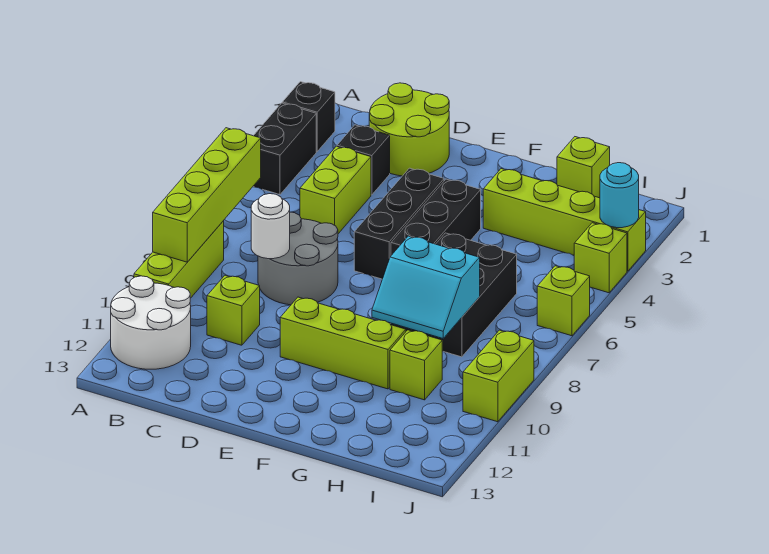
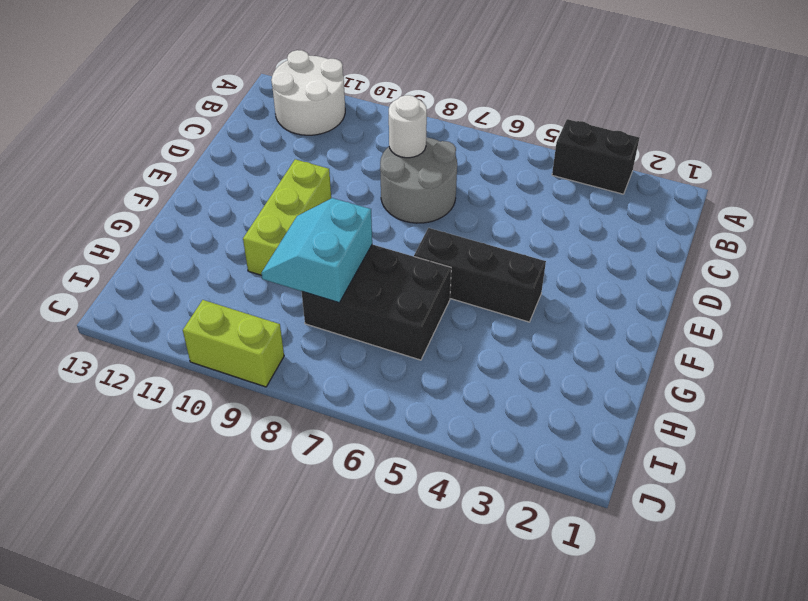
none -> black 1x1 brick [282,82,335,152]
none -> lime 1x3 brick [134,221,224,298]
none -> lime 2x2 round brick [369,83,449,176]

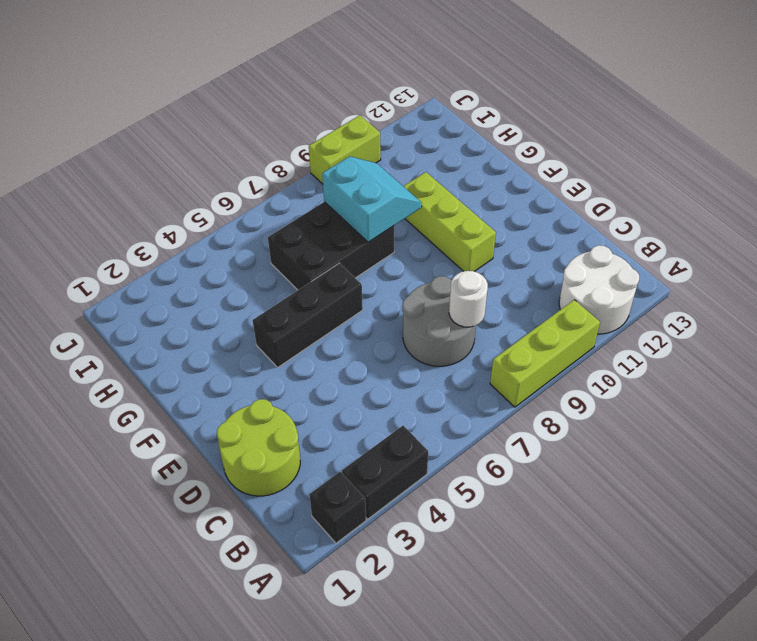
none -> black 1x1 brick [337,125,390,195]
none -> lime 1x2 brick [300,146,371,234]
none -> lime 1x1 brick [207,275,260,345]

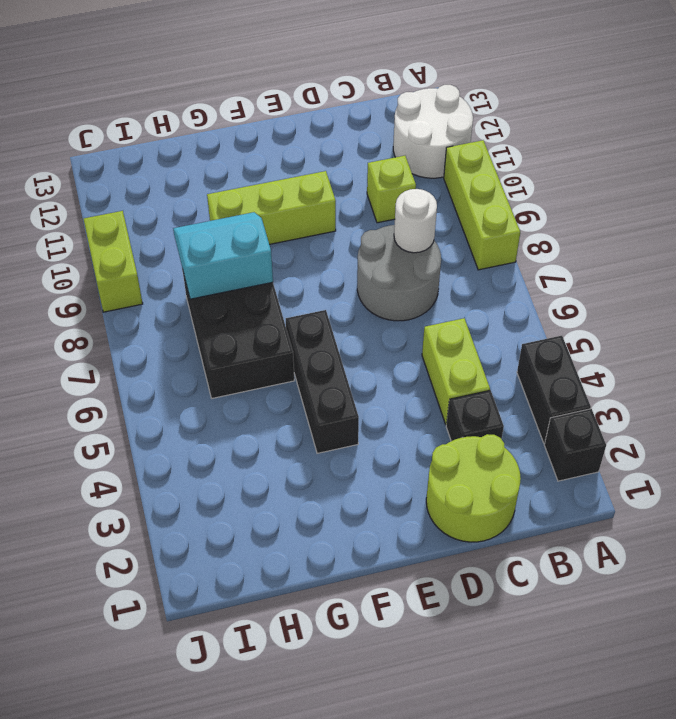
none -> black 1x3 brick [354,168,444,279]
none -> lime 1x4 brick [483,169,646,271]
none -> lime 1x1 brick [557,137,610,198]

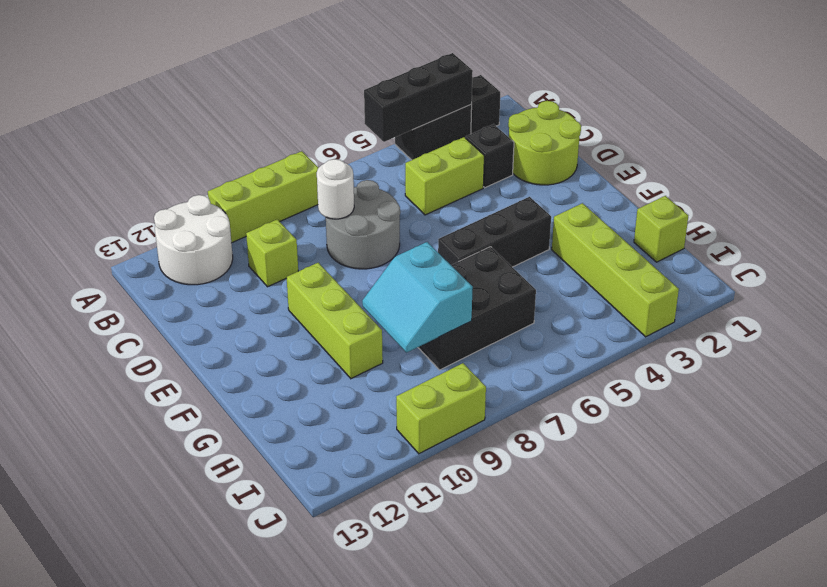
black 1x3 brick [364,53,473,142] -> black 1x3 brick moved to [354,168,444,279]
none -> lime 1x1 brick [390,330,442,400]
none -> lime 1x1 brick [574,223,627,293]
none -> lime 1x1 brick [537,266,590,336]

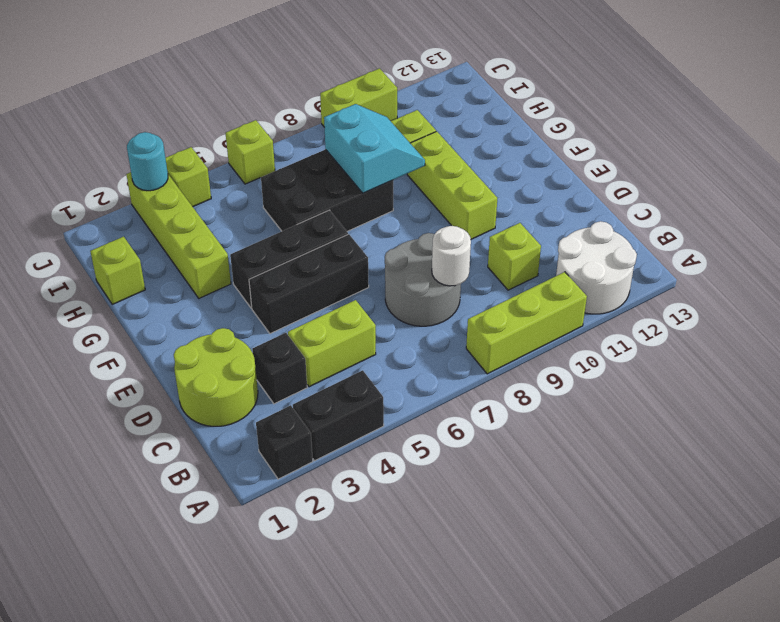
none -> lime 1x4 brick [153,128,261,262]

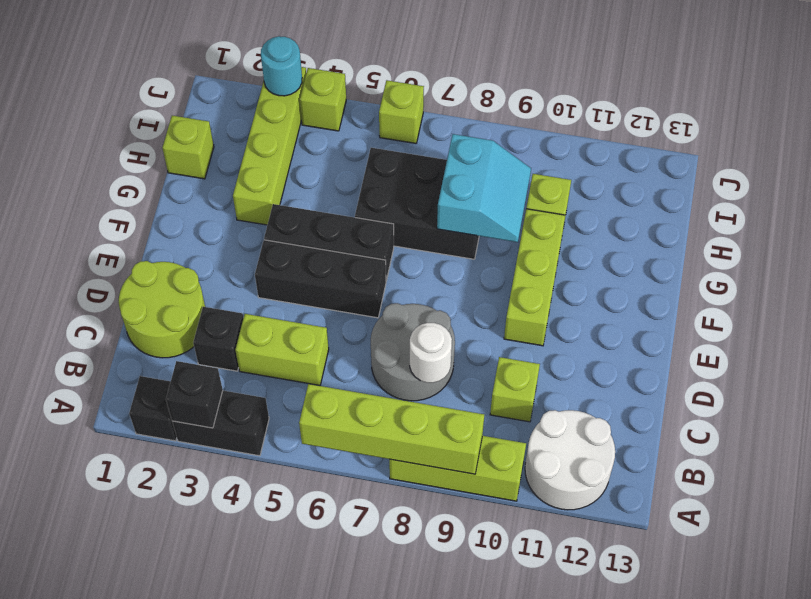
black 1x1 brick [166,361,223,428] -> none
none -> lime 1x2 brick [463,330,534,422]

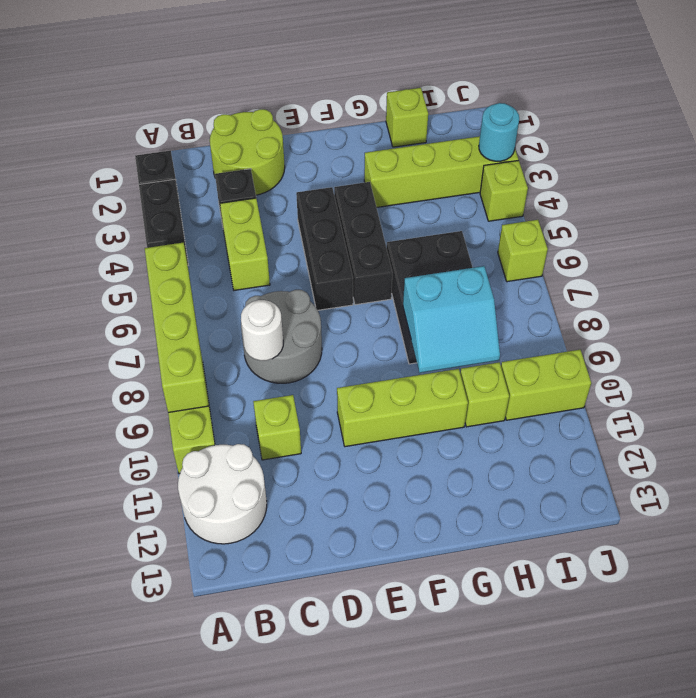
lime 1x2 brick [501,350,591,420] -> lime 1x2 brick turned to [463,330,534,422]

